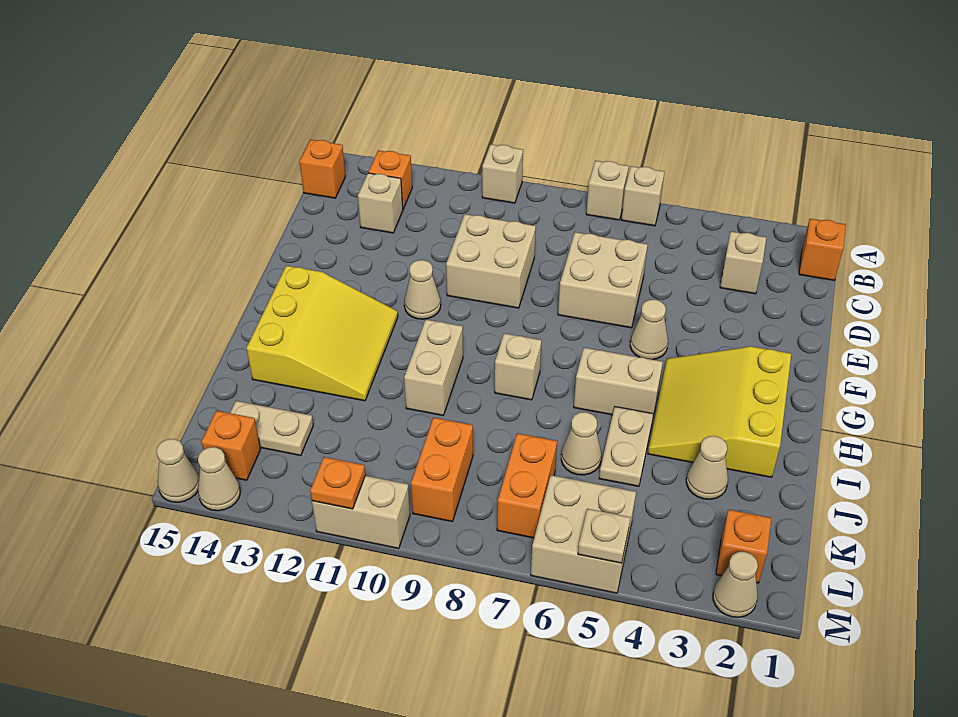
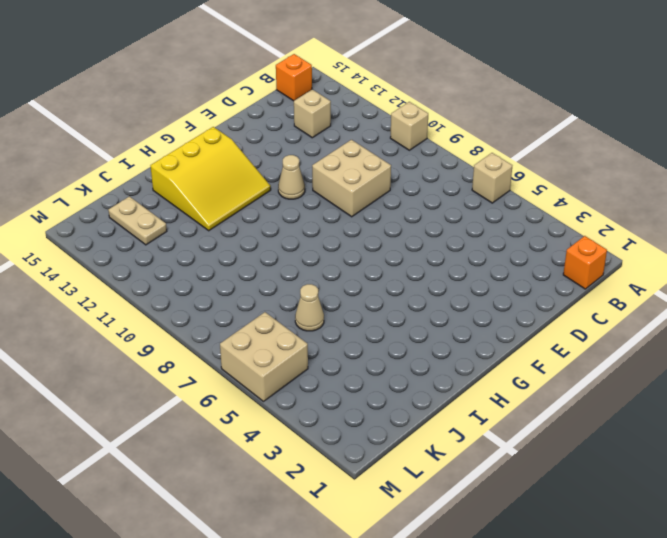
none -> tan 1x1 brick [586,161,629,220]
none -> orange 1x1 brick [368,150,412,209]
none -> tan 1x1 brick [720,232,766,294]
none -> tan 2x2 brick [558,232,648,328]

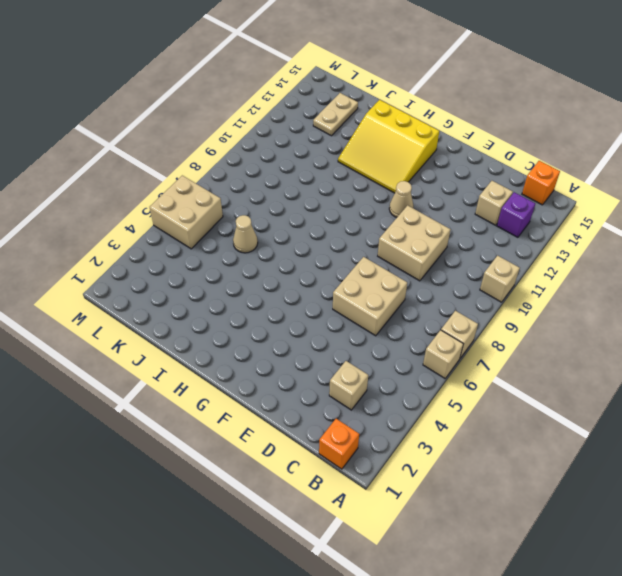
purple 1x1 brick [497,192,535,237] -> orange 1x1 brick [368,150,412,209]
none -> tan 1x1 cone [630,300,668,360]
none -> yellow 3x3 slope [648,346,791,477]
none -> tan 1x2 brick [574,348,663,416]
none -> tan 1x1 brick [495,333,542,400]

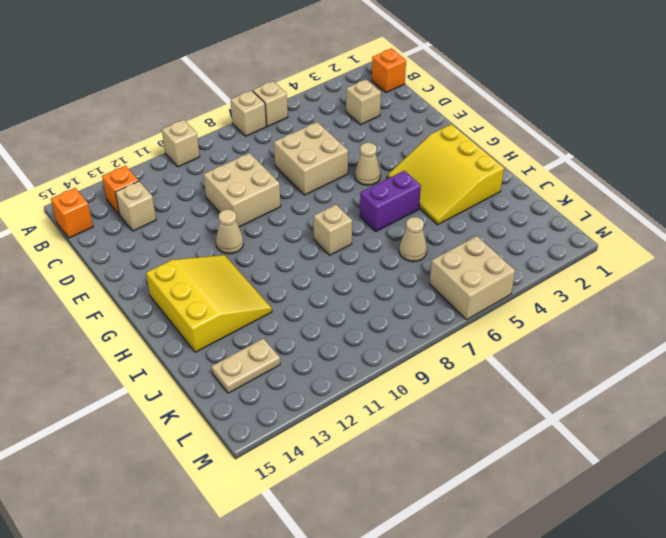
purple 1x2 brick [360,171,421,231] -> tan 1x2 brick [574,348,663,416]
none -> tan 1x2 brick [404,320,463,415]
none -> tan 1x2 plate [599,407,653,486]
none -> tan 1x1 cone [686,436,728,499]
none -> orange 1x2 brick [497,433,557,538]

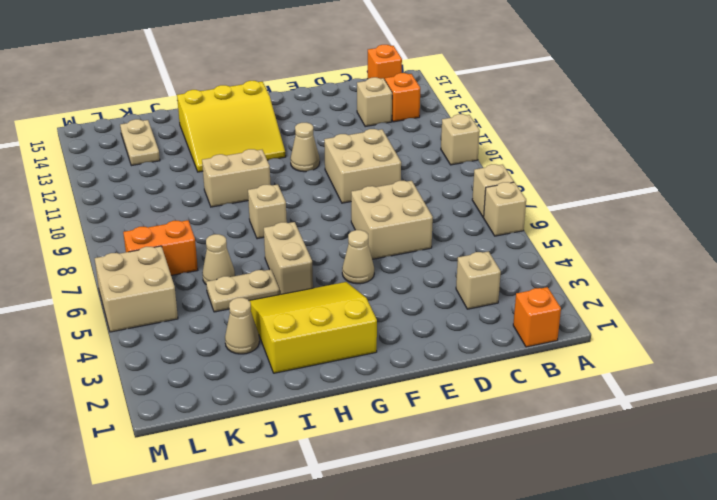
none -> orange 1x2 brick [411,417,473,522]
none -> orange 1x1 brick [716,509,771,583]
none -> orange 1x1 brick [201,411,261,480]
none -> tan 1x1 cone [713,552,758,617]

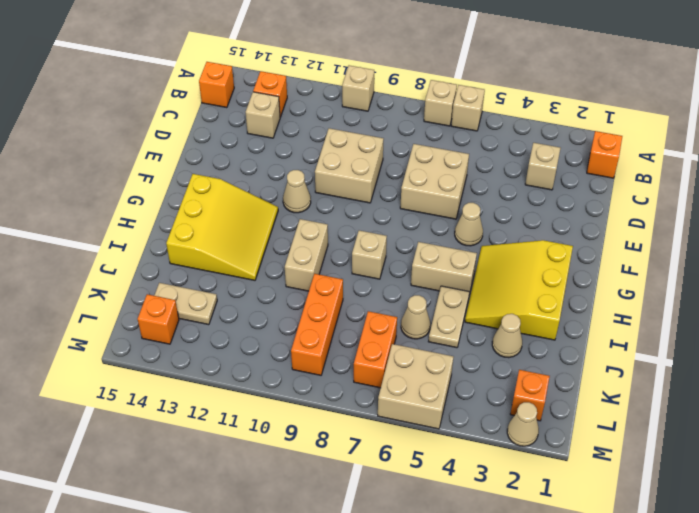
orange 1x3 brick [291,274,343,375] -> orange 1x2 brick [411,417,473,522]
none -> tan 1x2 brick [312,476,410,548]
none -> tan 1x1 cone [198,447,240,511]
none -> tan 1x1 cone [156,439,199,502]
none -> tan 1x1 plate [578,509,630,563]

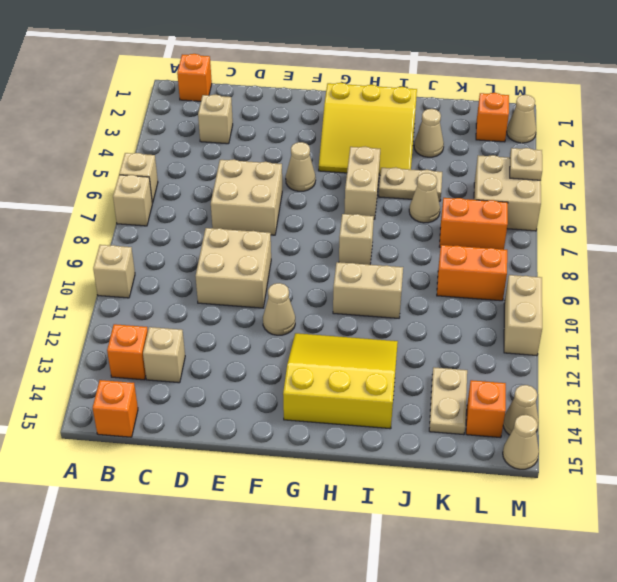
none -> orange 1x1 plate [310,457,365,509]

